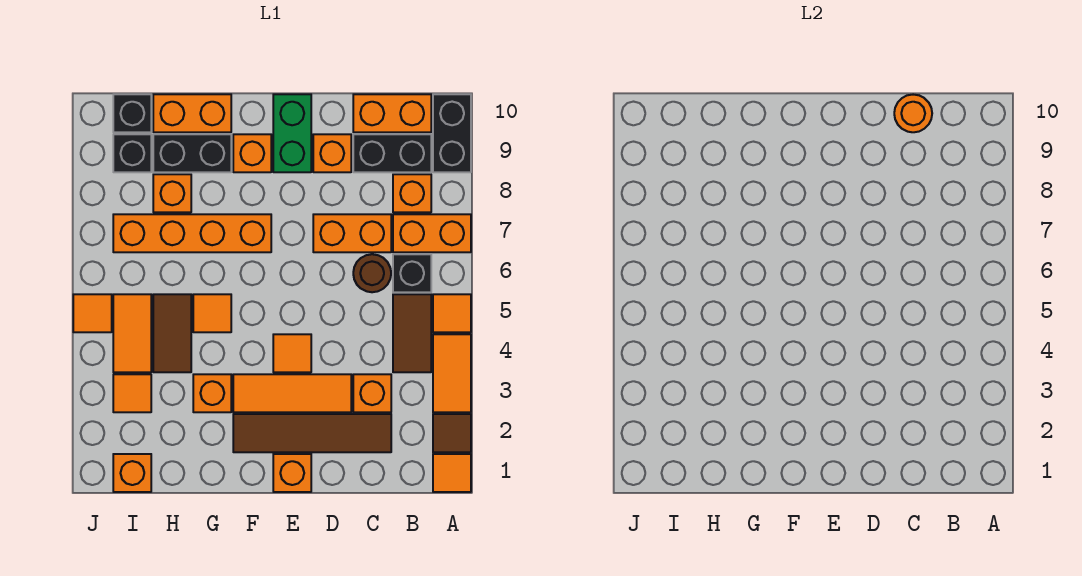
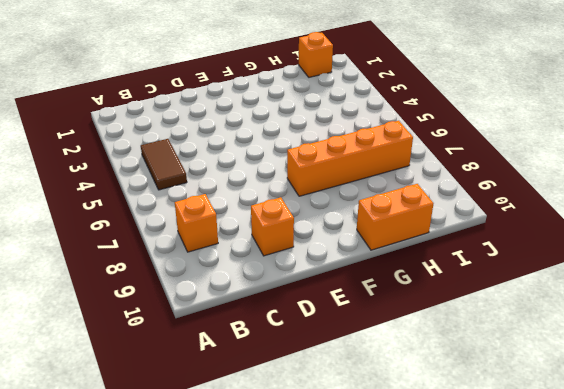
none -> orange 1x1 tile [433,454,471,492]
none -> brown 1x1 tile [433,414,471,452]
none -> orange 1x2 tile [433,334,471,412]
none -> orange 1x1 tile [433,294,471,332]

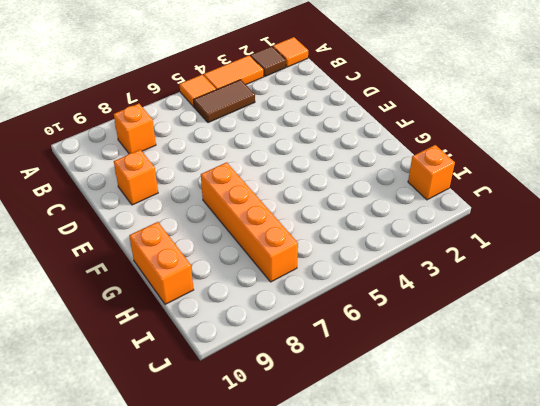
none -> orange 1x2 brick [393,214,471,252]
none -> black 1x2 brick [433,94,471,172]
none -> black 1x1 brick [393,254,431,292]
none -> black 1x2 brick [353,134,431,172]

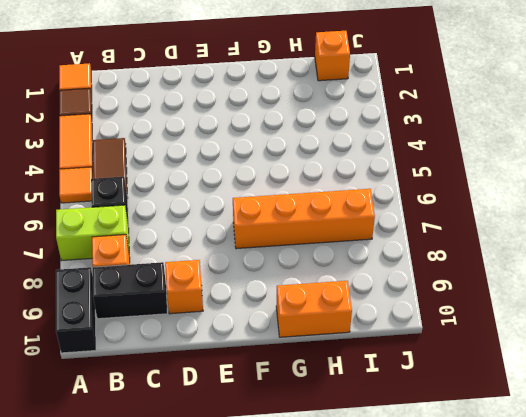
lime 1x2 brick [56,205,129,261] -> orange 1x2 brick [393,214,471,252]
none -> orange 1x2 brick [353,94,431,132]
none -> brown 1x4 tile [233,414,391,452]
none -> orange 1x1 brick [353,374,391,412]
none -> brown 1x1 round brick [353,254,391,292]

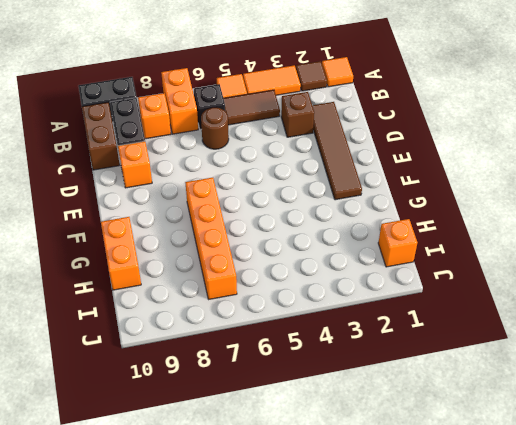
brown 1x2 brick [82,102,120,170] -> orange 1x2 brick [353,94,431,132]
brown 1x1 brick [281,92,314,137] -> orange 1x1 brick [353,374,391,412]
none -> orange 1x2 brick [313,214,391,252]
none -> orange 1x3 tile [233,374,351,412]
none -> orange 1x1 brick [273,454,311,492]
none -> orange 1x1 tile [273,334,311,372]

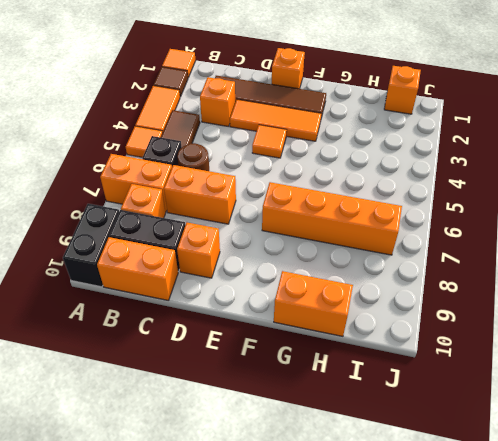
none -> green 1x2 brick [273,94,311,172]
none -> orange 1x1 brick [233,134,271,172]
none -> orange 1x1 brick [193,374,231,412]
none -> orange 1x1 tile [193,294,231,332]

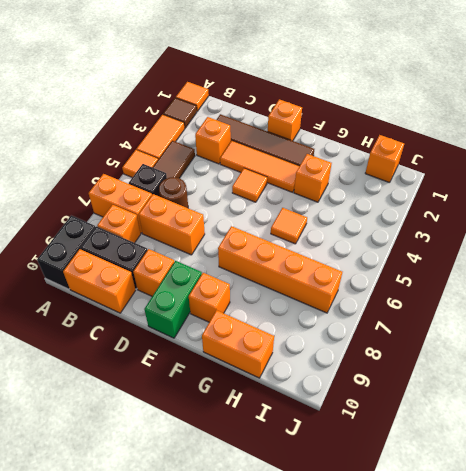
none -> black 1x2 brick [153,134,231,172]
none -> brown 1x2 tile [153,294,191,372]
none -> orange 1x1 brick [153,174,191,212]
none -> orange 1x1 tile [113,374,151,412]

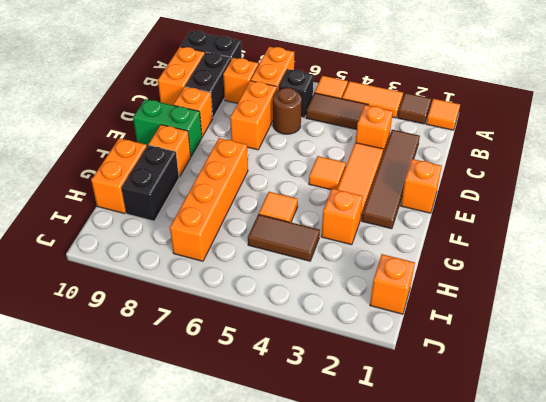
none -> orange 1x1 brick [153,174,191,212]
none -> orange 1x1 tile [113,374,151,412]
none -> orange 1x2 tile [113,294,151,372]
none -> black 1x1 brick [113,134,151,172]

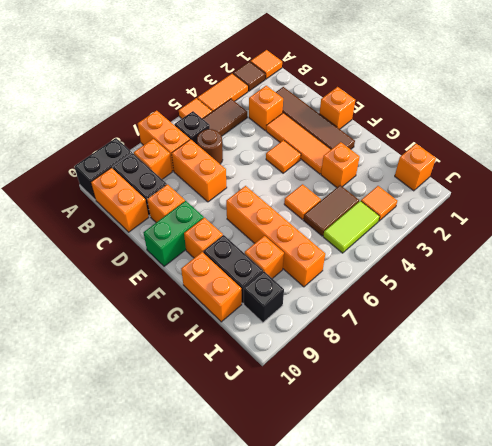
lime 1x2 tile [323,201,380,253] -> orange 1x2 tile [113,294,151,372]
none -> black 1x1 brick [113,94,151,132]
none -> orange 1x1 tile [73,294,112,332]
none -> orange 1x1 round brick [894,95,932,132]

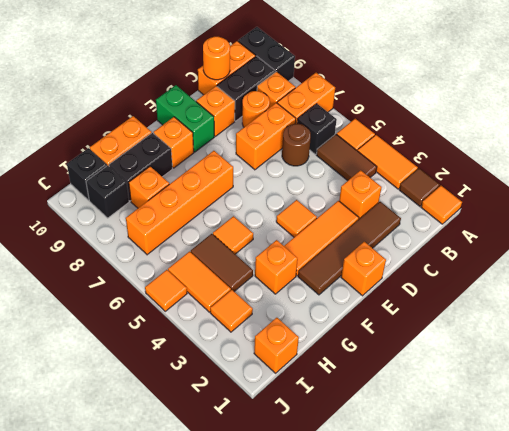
orange 1x1 round brick [242,91,270,127] -> none

